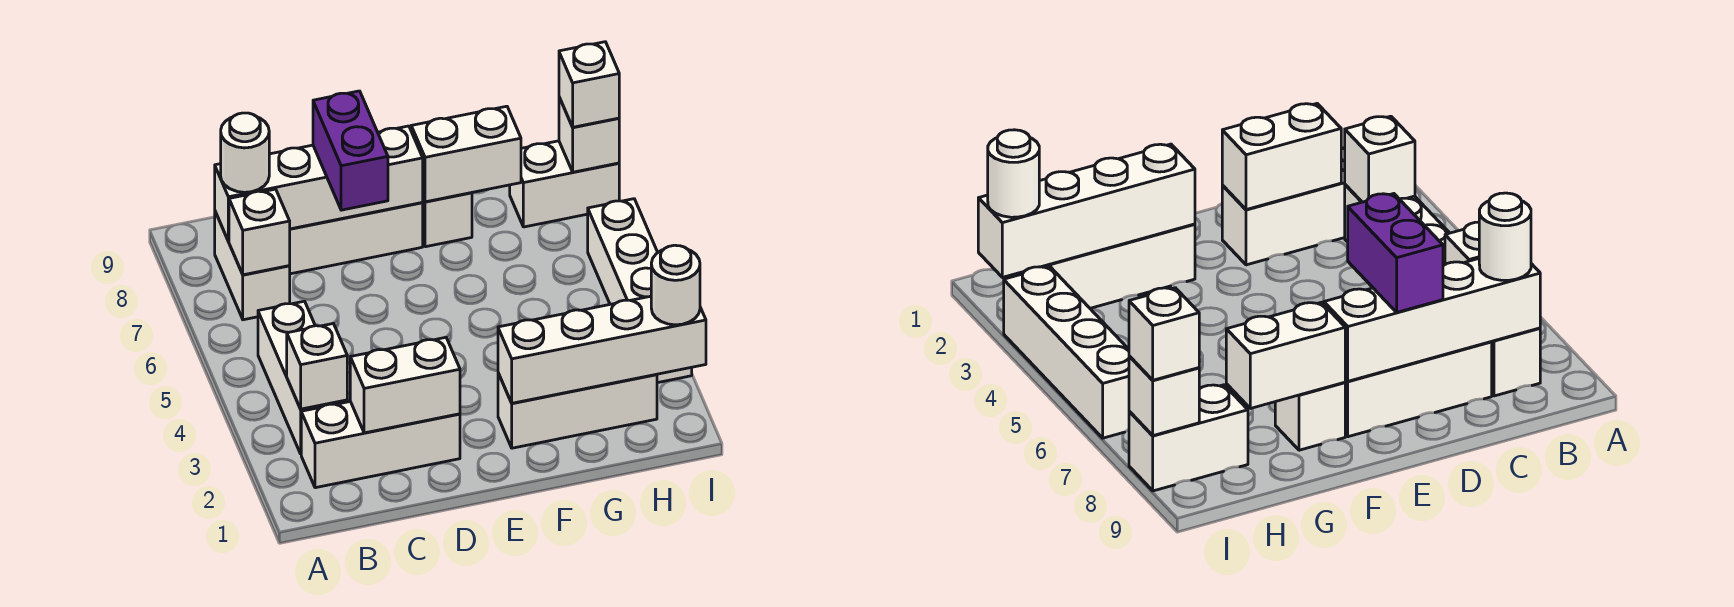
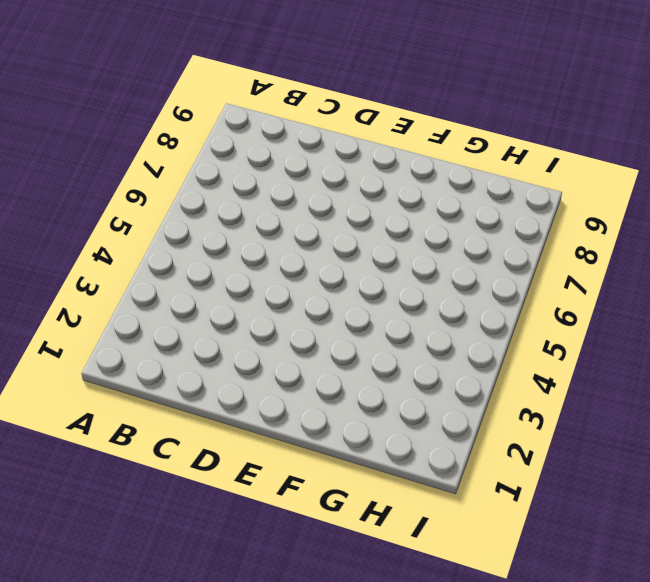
none -> white 1x3 brick [301,402,460,488]
none -> white 1x3 brick [258,301,347,454]
none -> white 1x2 brick [215,212,290,320]

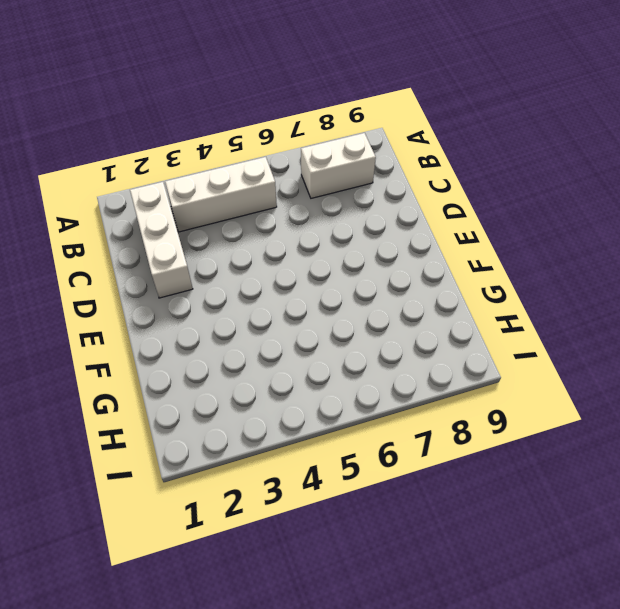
none -> white 1x3 brick [290,202,423,274]
none -> white 1x3 brick [498,373,657,448]
none -> white 1x1 brick [423,193,472,247]

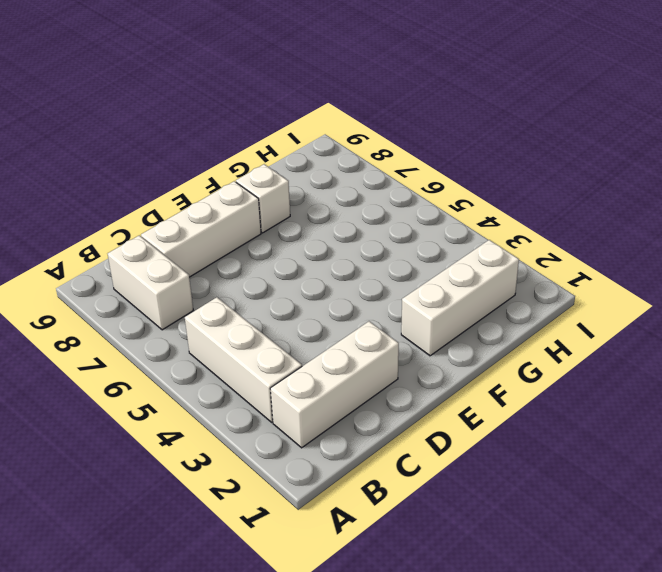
none -> white 1x2 brick [510,141,619,227]
none -> white 1x4 brick [588,199,692,383]
none -> white 1x1 brick [287,324,347,409]

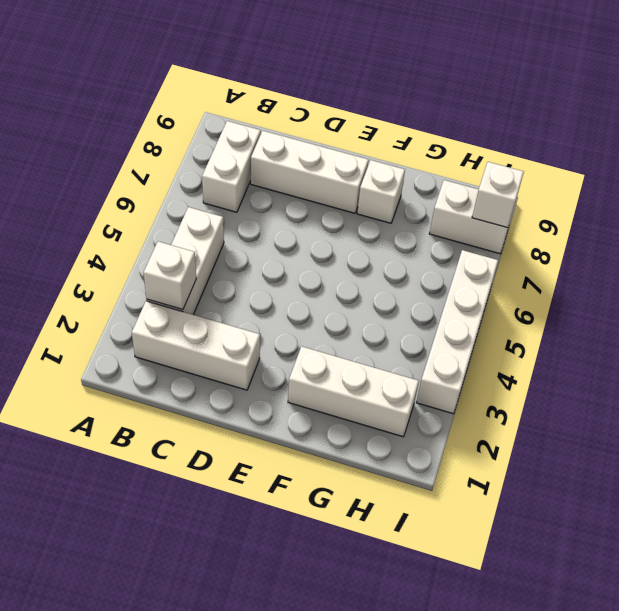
none -> white 1x1 brick [229,189,290,275]
none -> white 1x4 brick [215,126,423,241]
none -> white 1x2 brick [350,337,460,433]

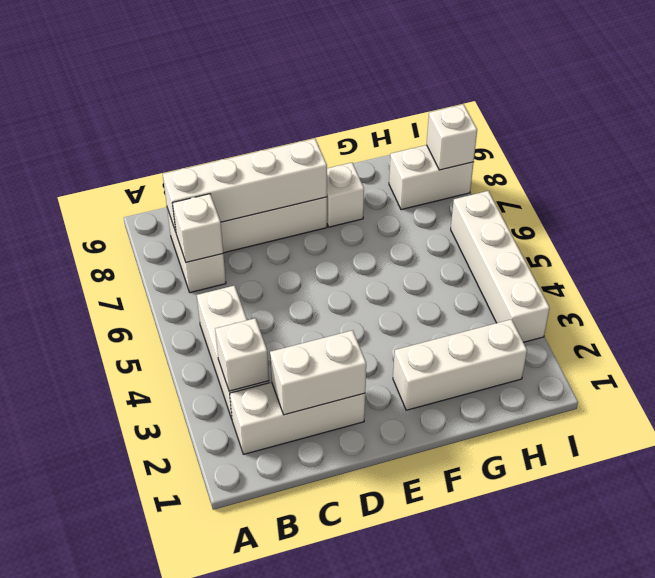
none -> white 1x4 brick [498,296,706,403]
none -> white 1x2 brick [411,106,521,202]
none -> white 1x1 round brick [221,113,269,192]

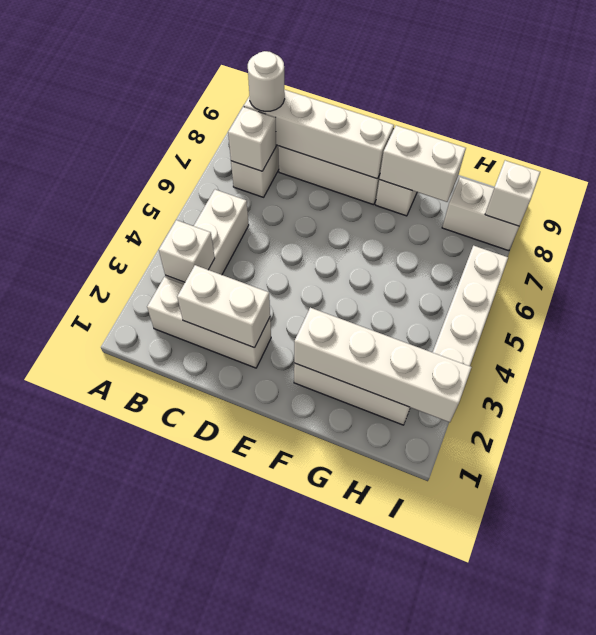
none -> purple 1x2 brick [313,91,388,210]
none -> white 1x1 round brick [651,245,700,325]
none -> white 1x1 brick [559,42,619,127]

